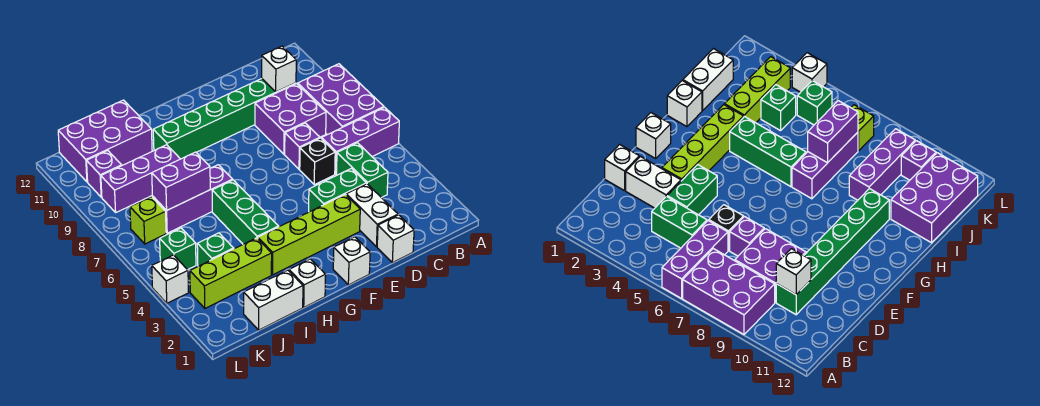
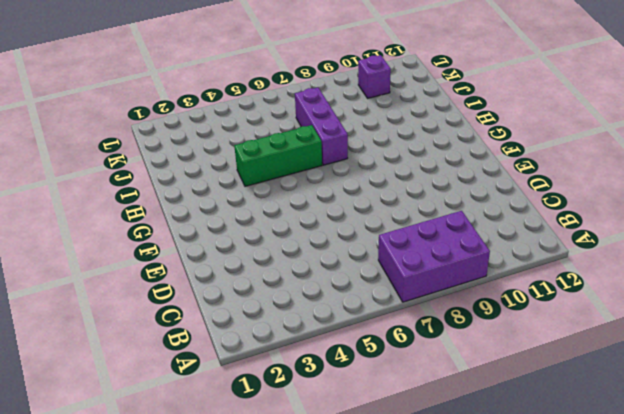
none -> purple 1x3 brick [321,107,399,174]
none -> green 1x2 brick [337,143,388,198]
none -> purple 2x2 brick [255,84,326,154]

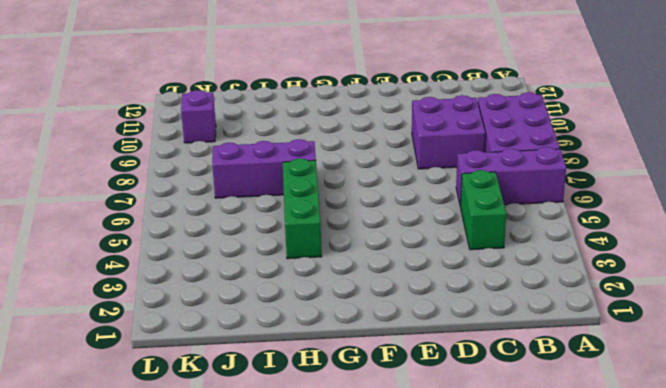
none -> green 1x6 brick [153,79,296,159]
none -> white 1x1 brick [377,215,414,263]
none -> white 1x2 brick [346,184,398,247]

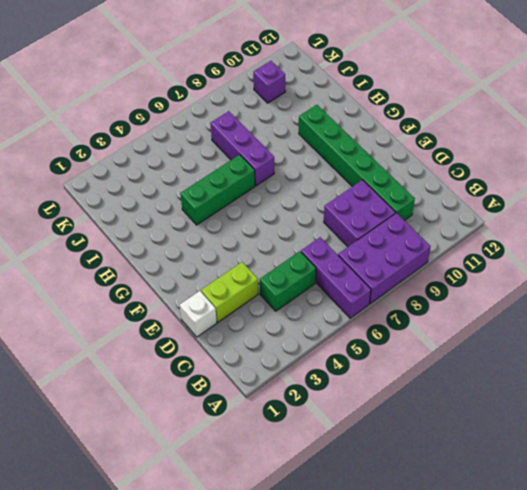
lime 1x2 brick [201,262,258,322] -> white 1x2 brick [346,184,398,247]
none -> green 1x2 brick [309,168,366,212]
none -> black 1x1 brick [300,138,335,185]
none -> purple 1x1 brick [285,123,320,169]

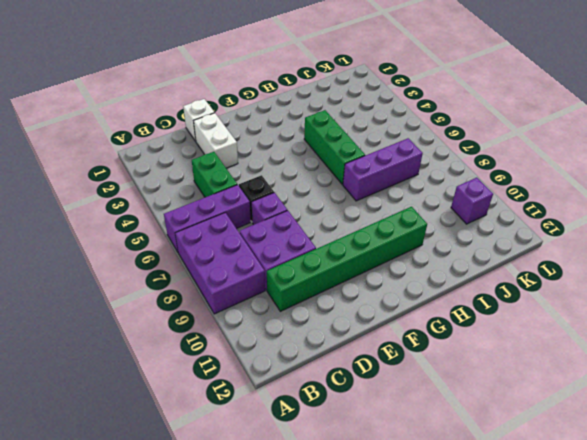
none -> green 1x2 brick [309,168,366,212]
none -> lime 1x4 brick [258,194,360,275]
none -> white 1x1 brick [333,237,370,285]

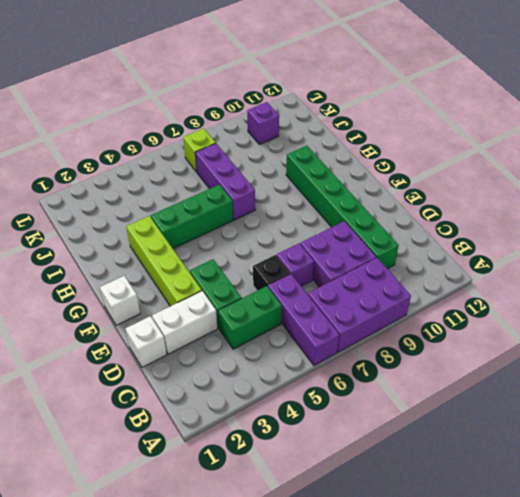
none -> white 1x1 brick [289,259,326,307]
none -> white 1x2 brick [244,270,303,330]
none -> lime 1x3 brick [190,238,272,308]

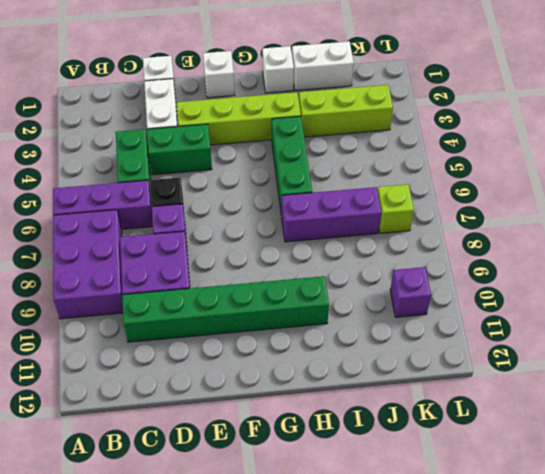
none -> purple 1x3 brick [101,145,180,212]
none -> purple 2x3 brick [58,100,152,182]
none -> green 1x1 brick [197,233,234,266]

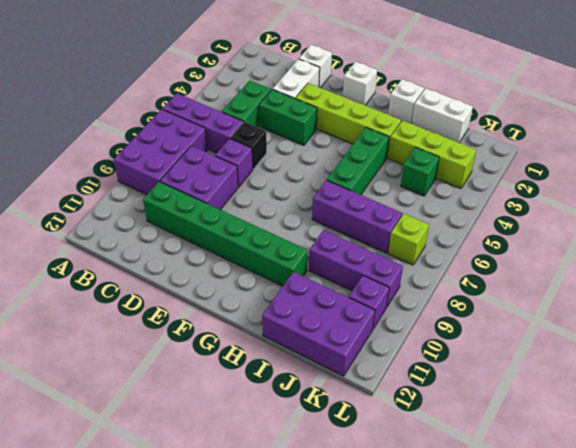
none -> green 1x1 brick [160,228,196,270]
none -> white 1x1 brick [152,255,189,303]
none -> white 1x1 brick [262,46,296,92]

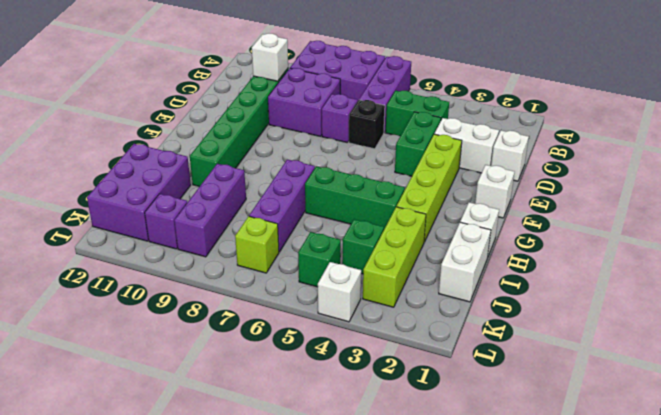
none -> purple 1x2 brick [152,152,210,210]

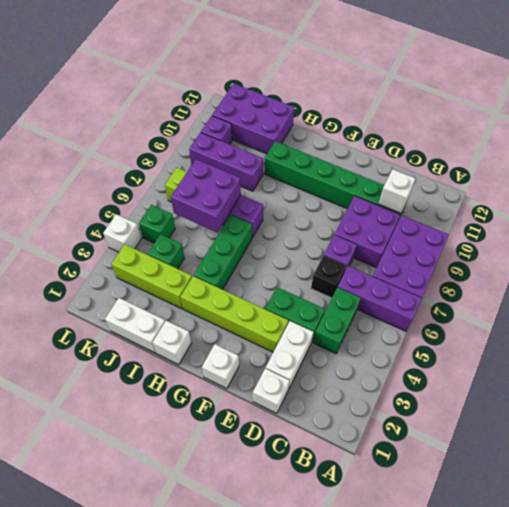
purple 2x2 brick [171,159,241,232] -> purple 1x2 brick [152,152,210,210]

